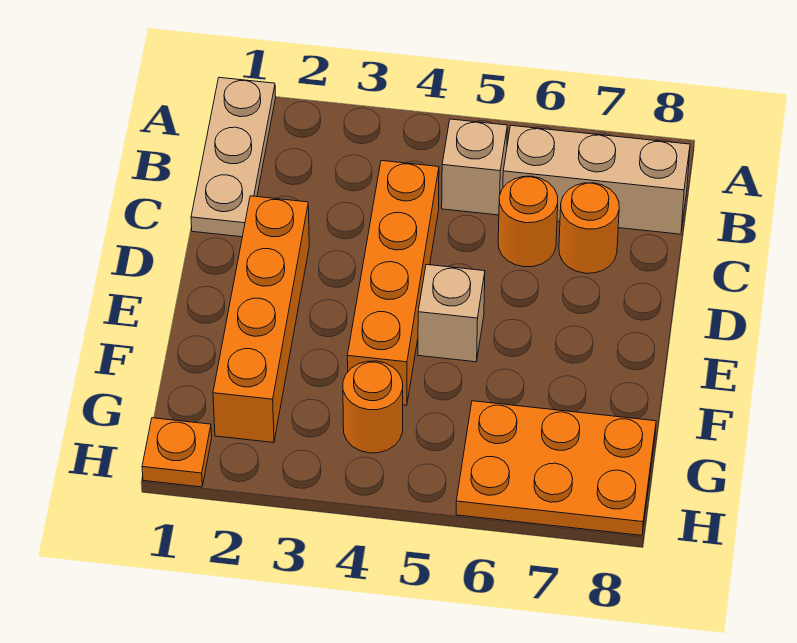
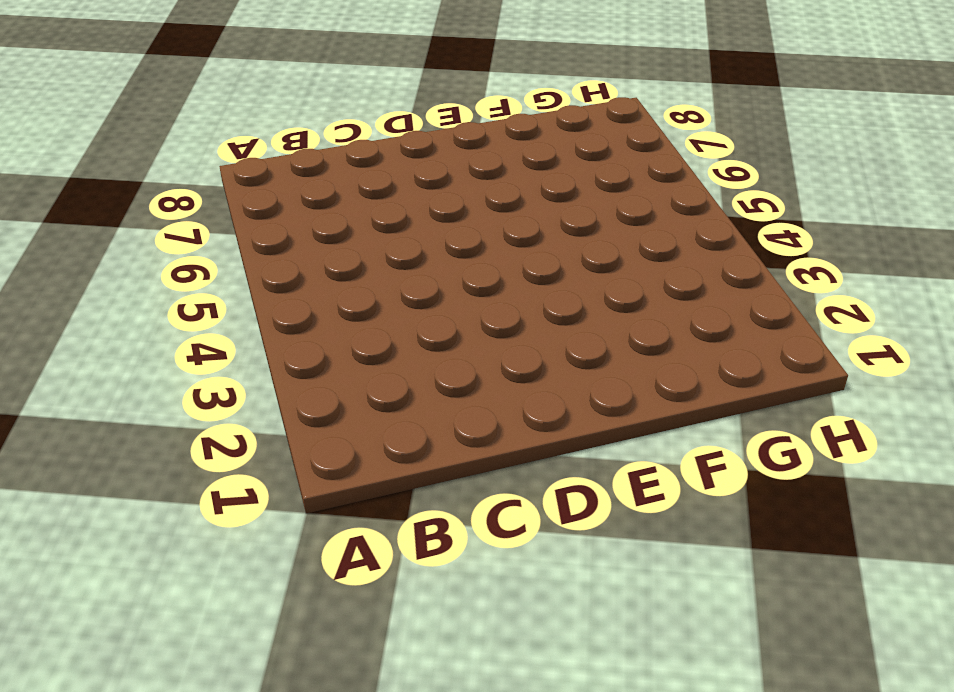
none -> tan 1x3 plate [191,77,276,237]
none -> tan 1x1 brick [442,119,507,215]

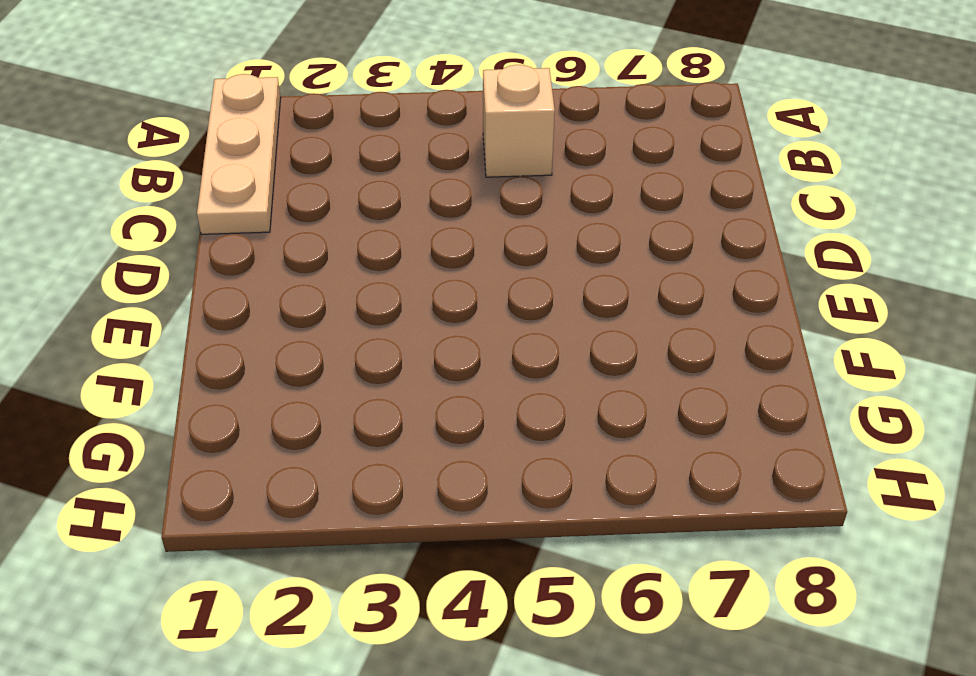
none -> tan 1x3 brick [503,126,690,234]
none -> orange 1x4 brick [347,161,439,405]

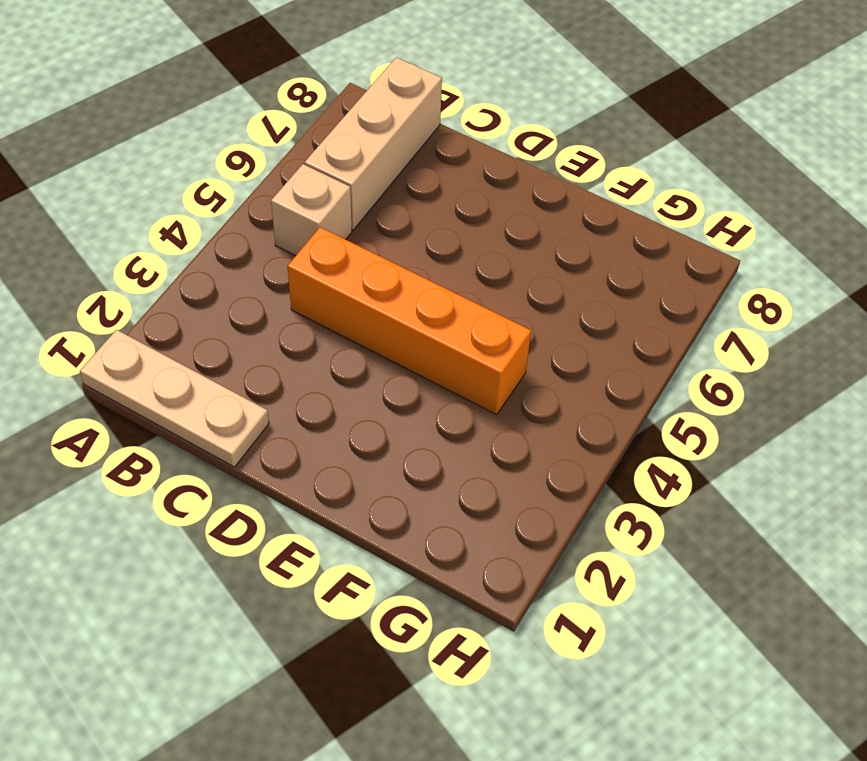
none -> orange 1x1 round brick [498,176,558,267]
none -> orange 1x1 round brick [559,183,619,273]

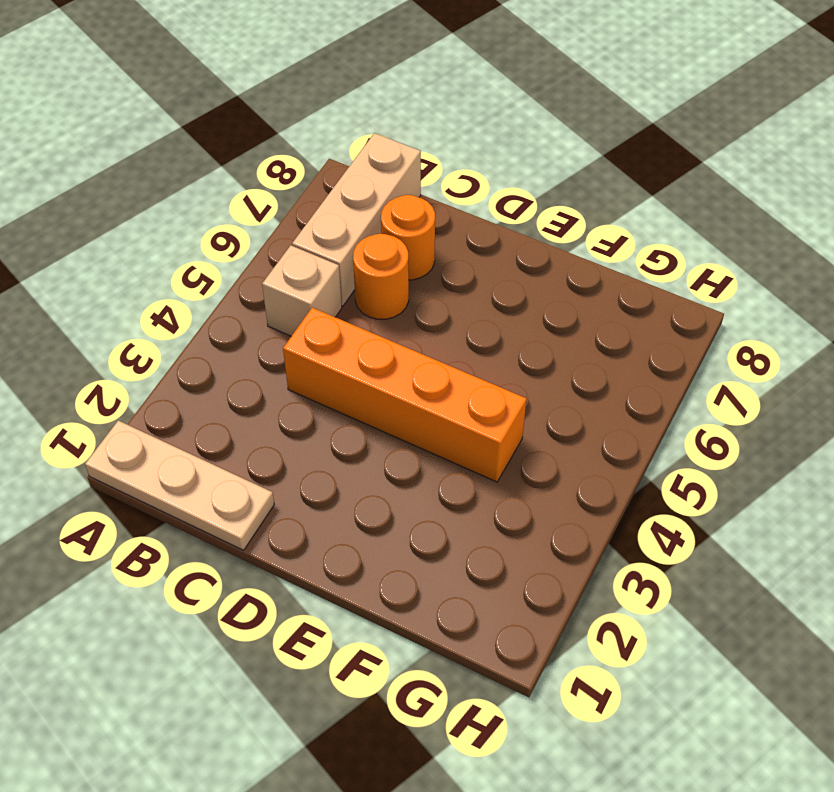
none -> orange 1x4 brick [213,196,309,443]
none -> tan 1x1 brick [418,264,485,362]

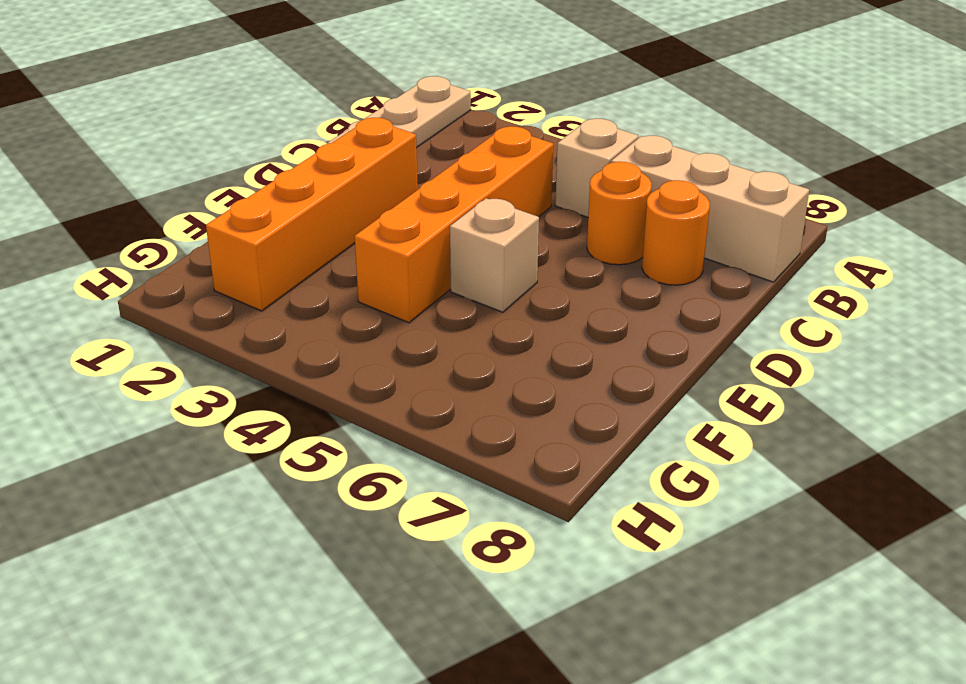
none -> orange 1x1 round brick [343,361,403,453]
none -> orange 2x3 plate [456,401,656,535]

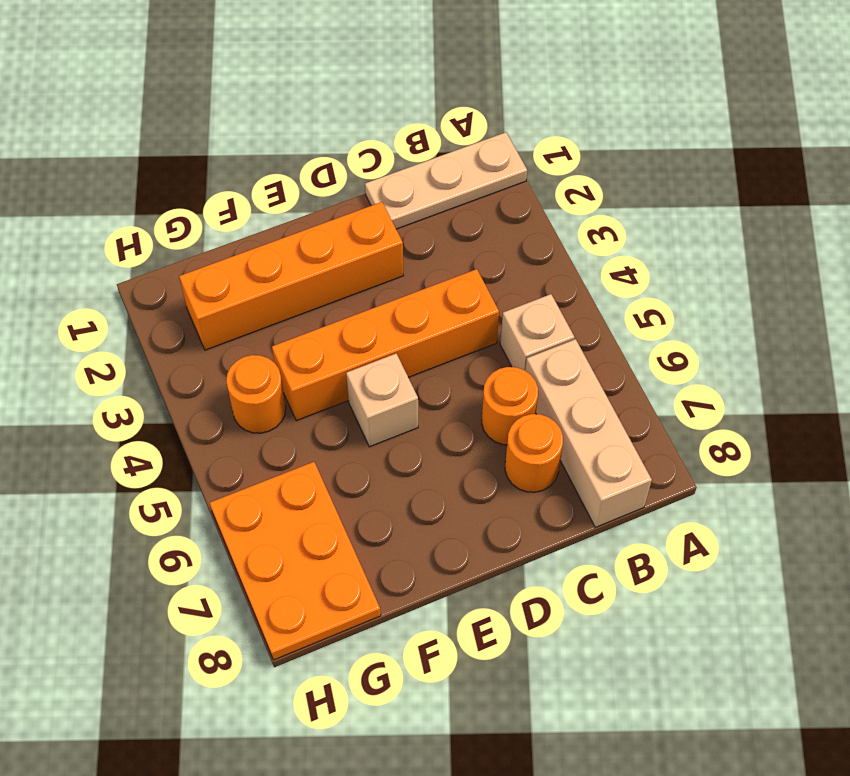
none -> orange 1x1 plate [142,418,212,487]

